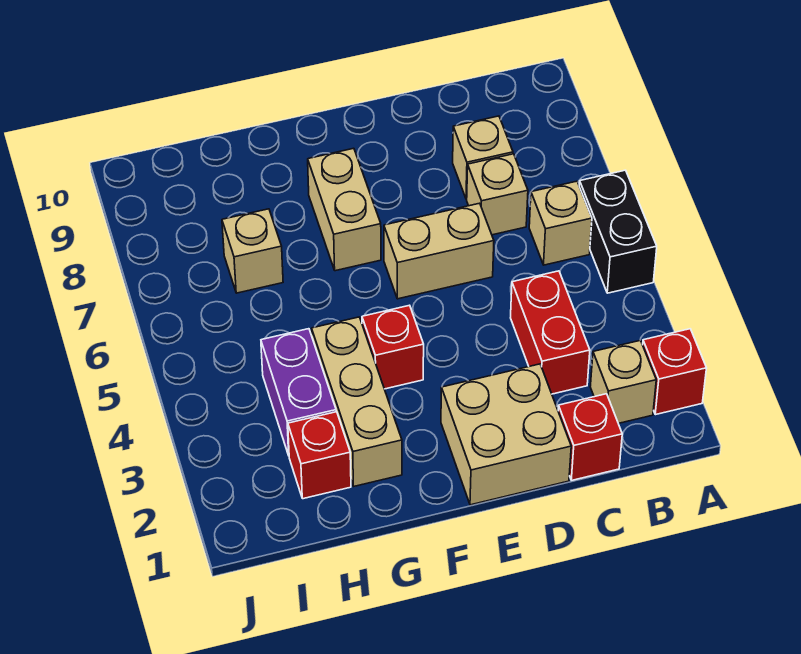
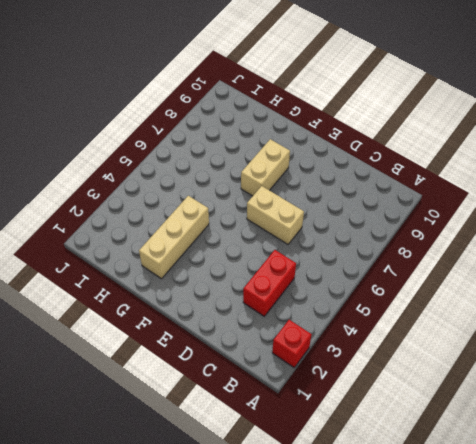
none -> black 1x2 brick [579,170,657,293]
none -> tan 1x1 brick [590,340,656,423]
none -> tan 1x1 brick [529,181,592,265]

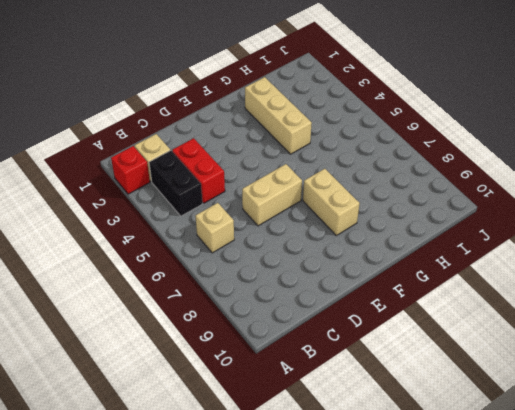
black 1x2 brick [149,150,203,216] -> black 1x2 brick moved to [579,170,657,293]
none -> red 1x1 brick [558,394,622,480]
none -> tan 1x1 brick [467,154,528,235]
none -> tan 1x1 brick [453,116,513,199]

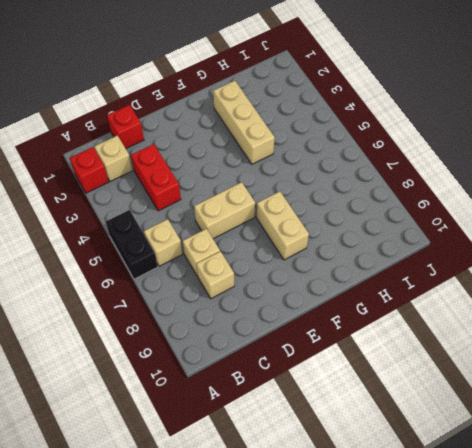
none -> tan 2x2 brick [441,364,571,505]
none -> red 1x1 brick [362,305,424,389]
none -> red 1x1 brick [288,412,351,499]

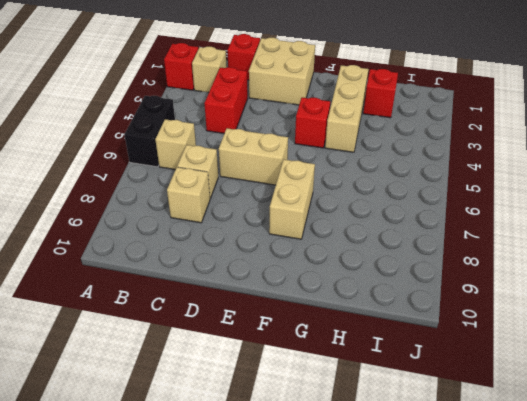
none -> purple 1x2 brick [261,329,336,455]
none -> tan 1x1 brick [222,209,283,293]

